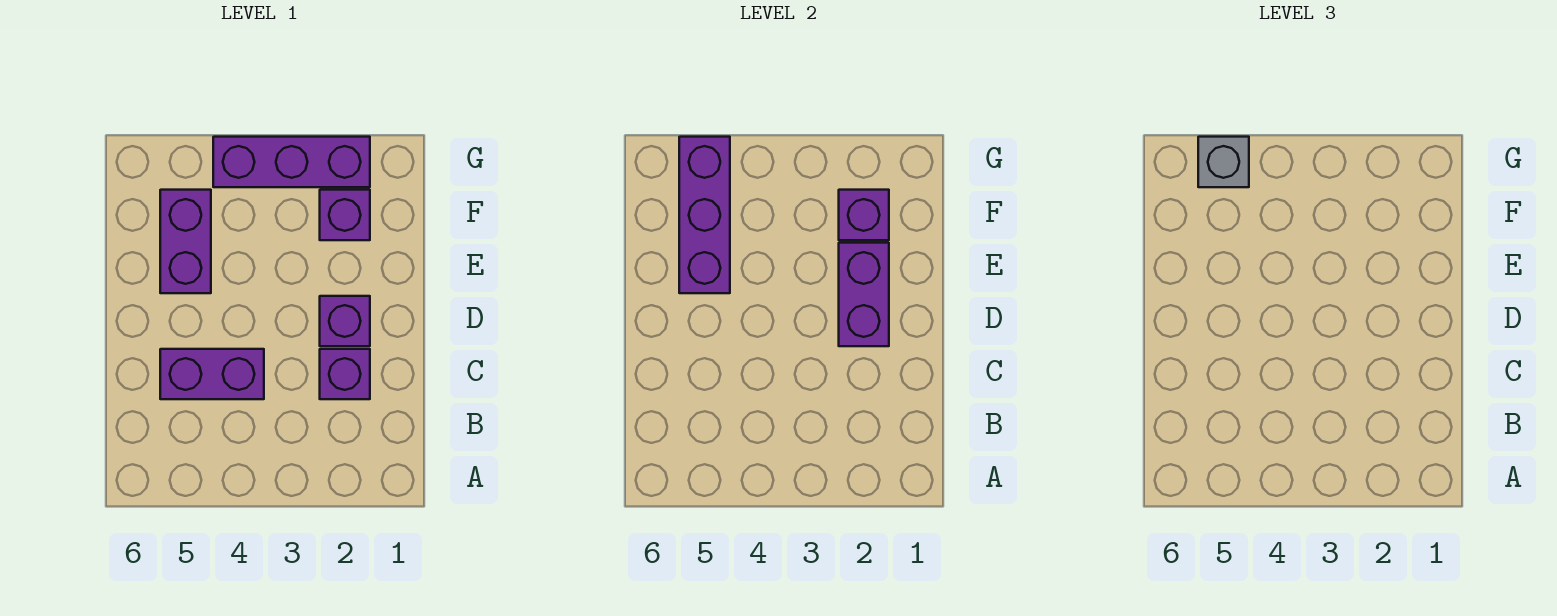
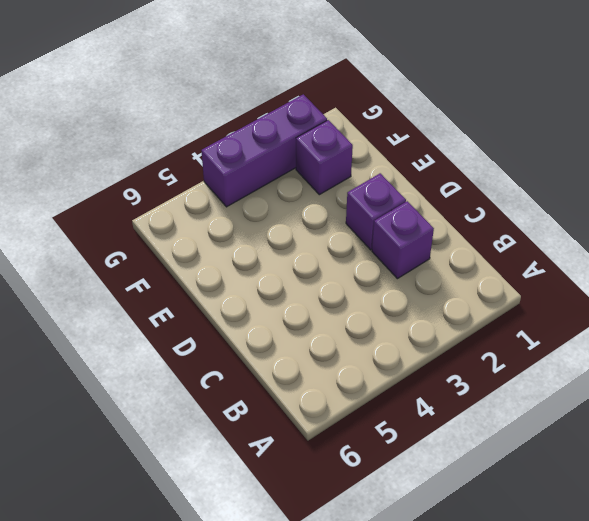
none -> purple 1x2 brick [160,349,264,399]
none -> purple 1x2 brick [160,190,211,293]

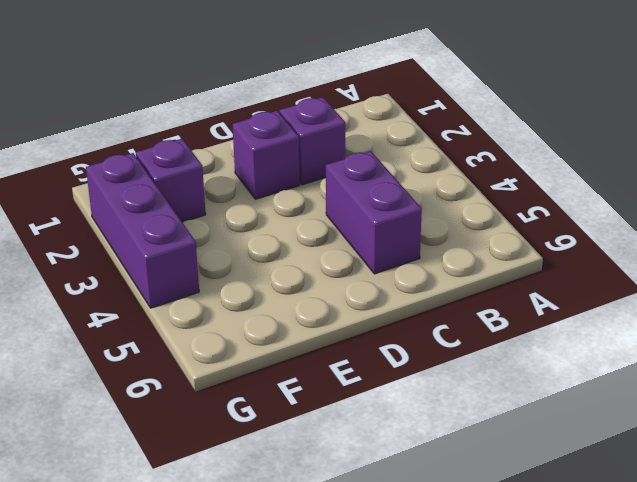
none -> purple 1x2 brick [160,190,211,293]
none -> purple 1x2 brick [839,243,889,346]

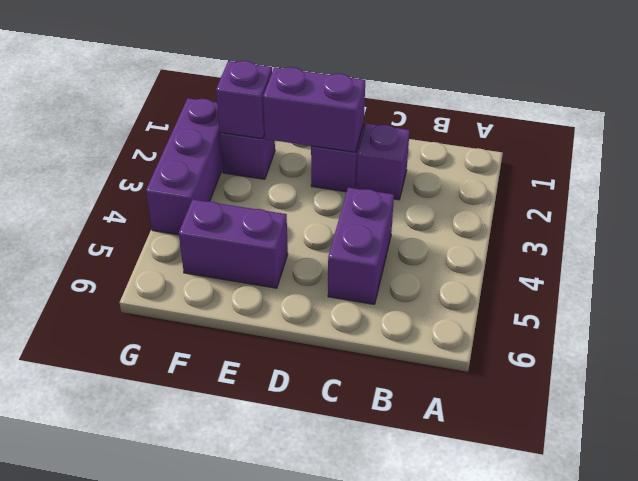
none -> purple 1x3 brick [679,137,730,293]
none -> grey 1x1 brick [1198,137,1249,187]

